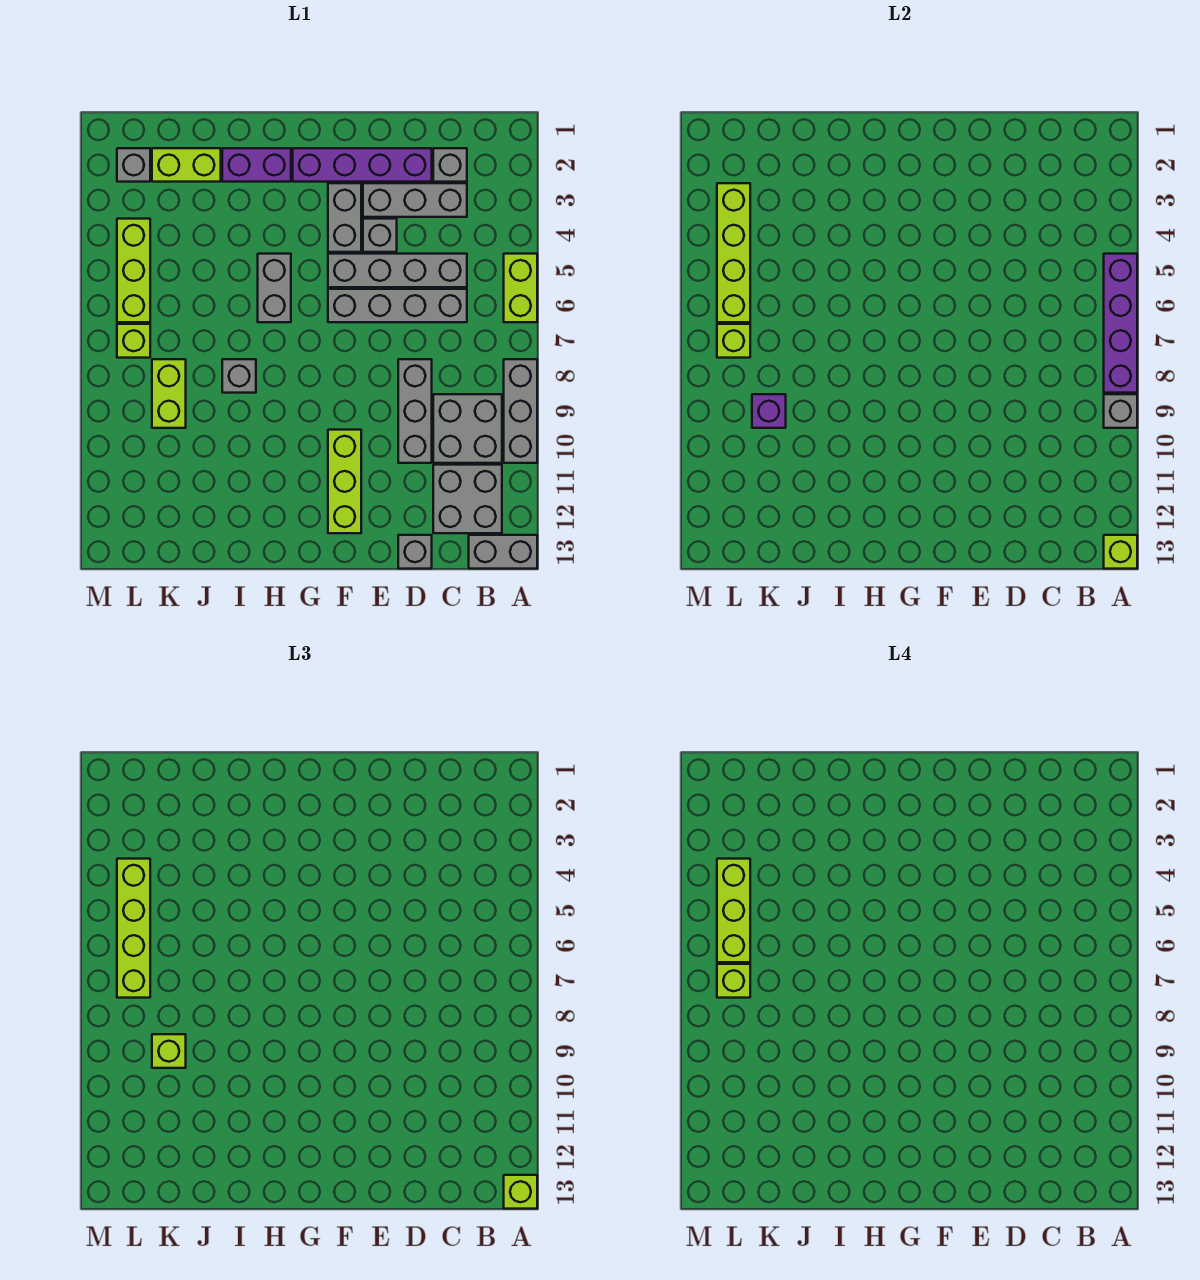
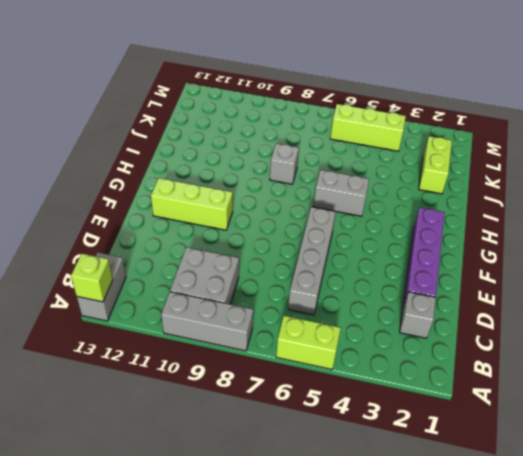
none -> grey 2x2 brick [433,465,502,533]
none -> grey 1x3 brick [363,183,467,217]
none -> grey 1x4 brick [328,254,467,287]
none -> grey 1x3 brick [398,359,432,463]

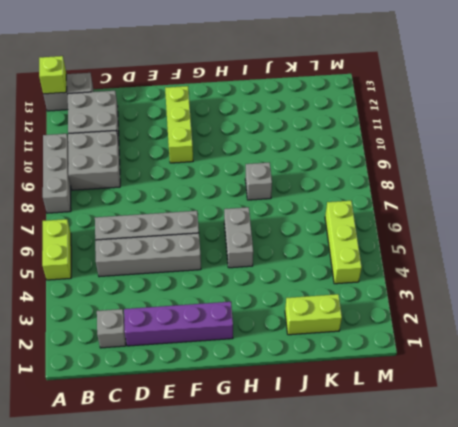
none -> grey 1x3 brick [363,183,467,217]
none -> grey 1x3 brick [398,359,432,463]
none -> grey 1x1 brick [398,535,432,569]
none -> grey 1x1 brick [363,219,397,252]

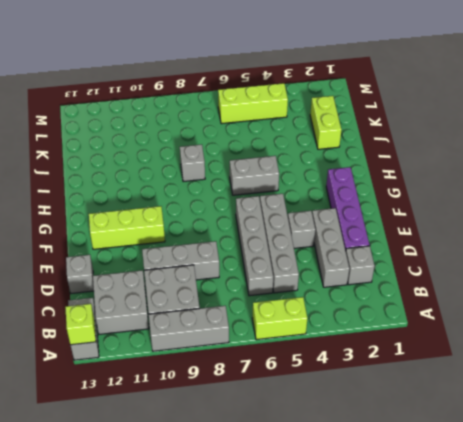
none -> grey 1x2 brick [328,183,361,252]
none -> purple 1x2 brick [222,148,291,182]
none -> lime 1x2 brick [152,359,186,428]
none -> grey 1x1 brick [117,148,150,182]

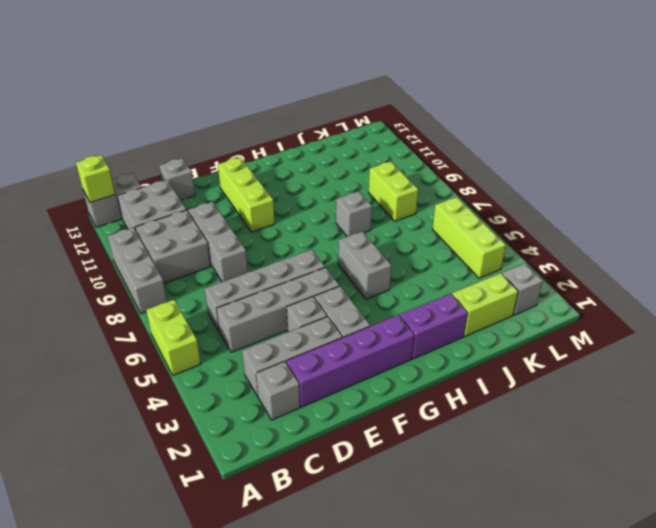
none -> lime 1x1 brick [117,324,150,358]
none -> purple 1x4 brick [1104,254,1137,393]
none -> grey 1x1 brick [1104,394,1137,428]
none -> purple 1x1 brick [752,394,786,428]

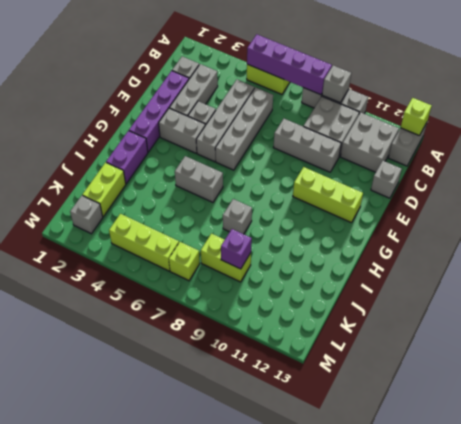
none -> lime 1x4 brick [717,183,750,322]
none -> lime 1x1 brick [717,324,750,358]
none -> lime 1x1 brick [504,1175,537,1209]
none -> lime 1x1 brick [152,1034,186,1068]

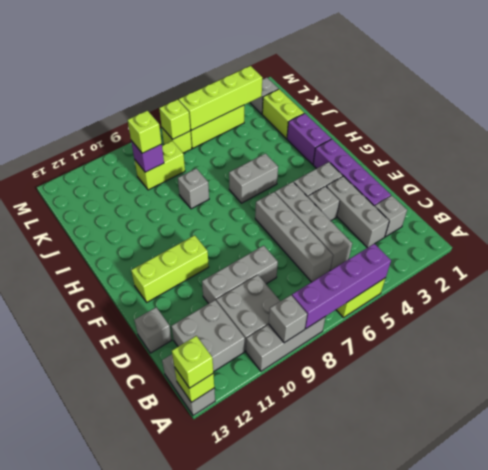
none -> lime 1x4 brick [117,859,150,998]
none -> lime 1x3 brick [717,859,750,962]
none -> lime 1x1 brick [717,964,750,998]

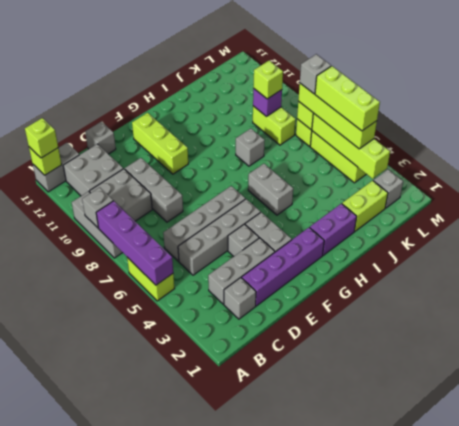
grey 1x1 brick [300,54,331,94] -> lime 1x1 brick [717,964,750,998]

